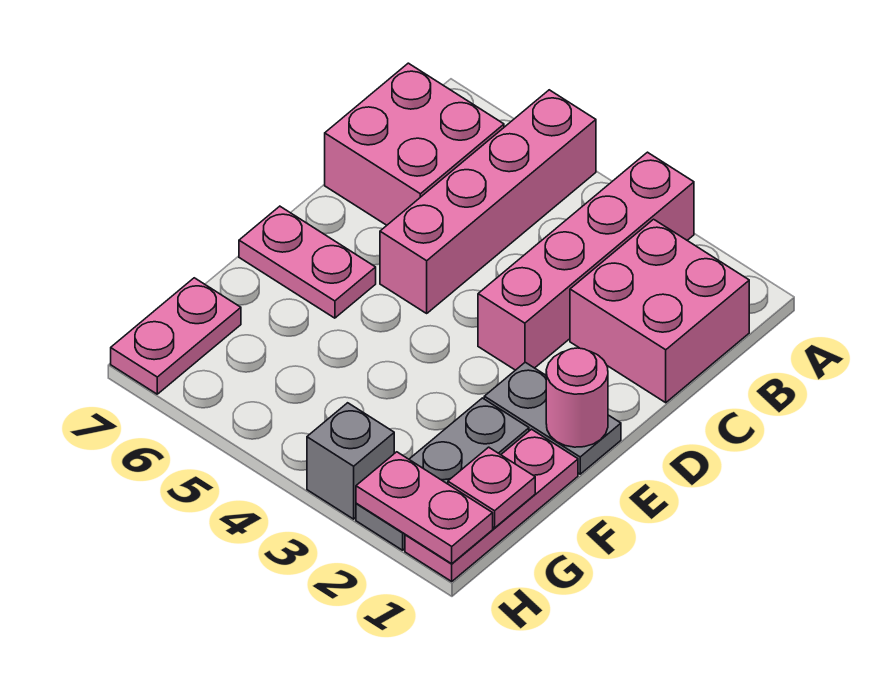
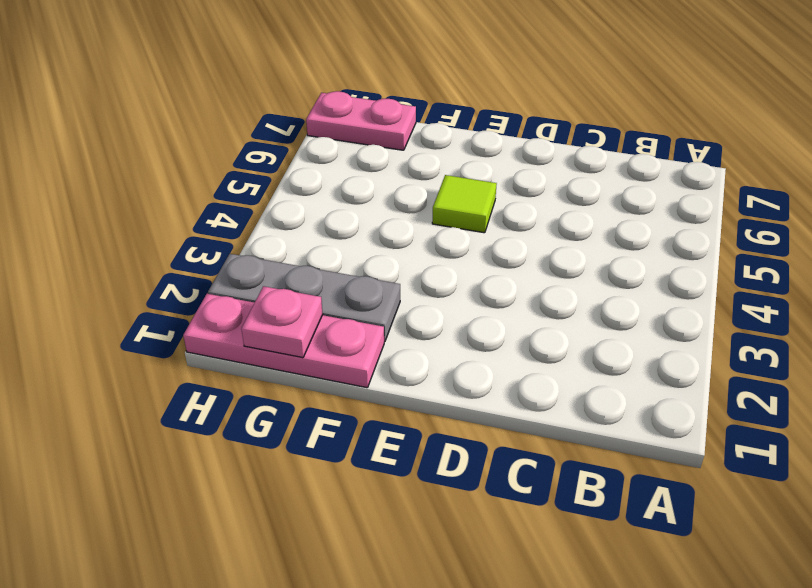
lime 1x1 tile [432,175,497,233] -> none
none -> pink 1x4 brick [478,152,694,370]
none -> pink 1x4 brick [380,90,596,313]
none -> pink 2x2 brick [570,219,749,403]

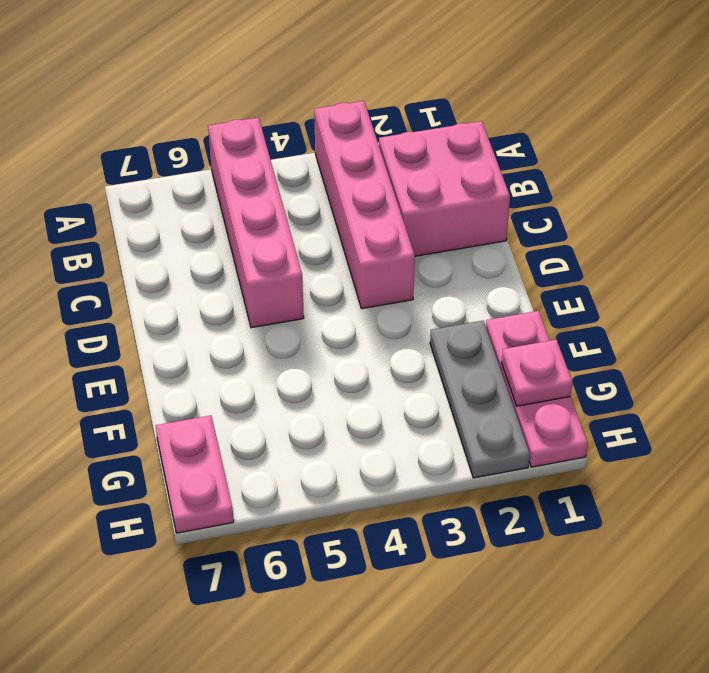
none -> pink 2x2 brick [325,63,504,225]
none -> grey 1x2 plate [484,362,621,474]
none -> pink 1x2 plate [239,206,376,318]

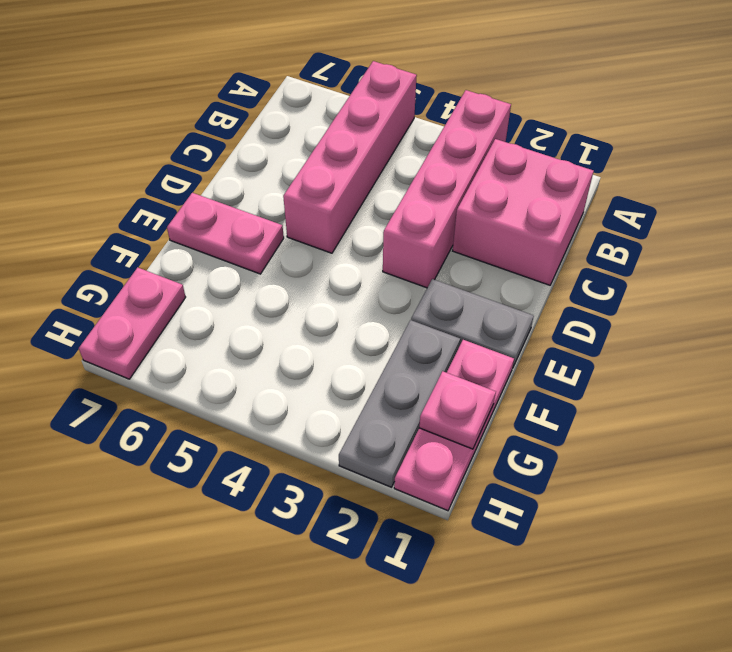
none -> pink 2x2 brick [325,63,504,225]
none -> grey 1x1 brick [307,403,394,519]
none -> pink 1x1 round brick [546,348,608,447]

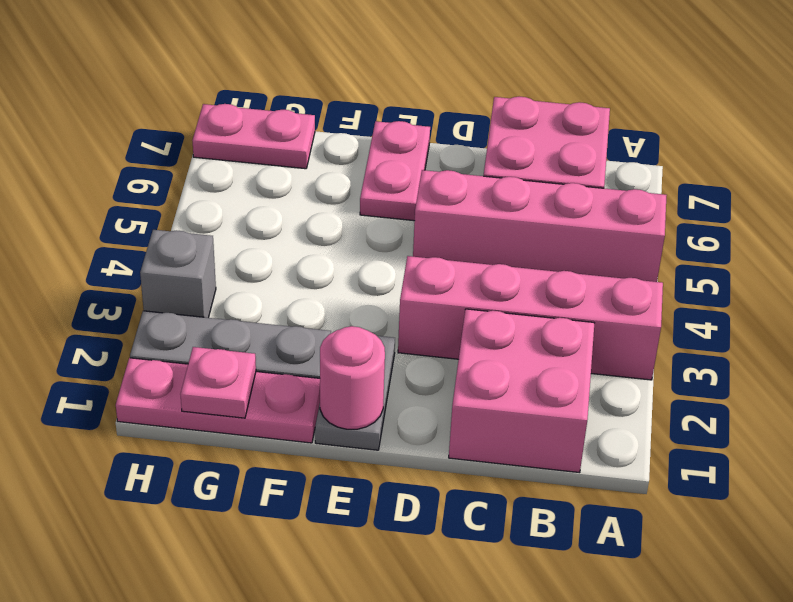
none -> pink 1x2 plate [356,452,493,564]

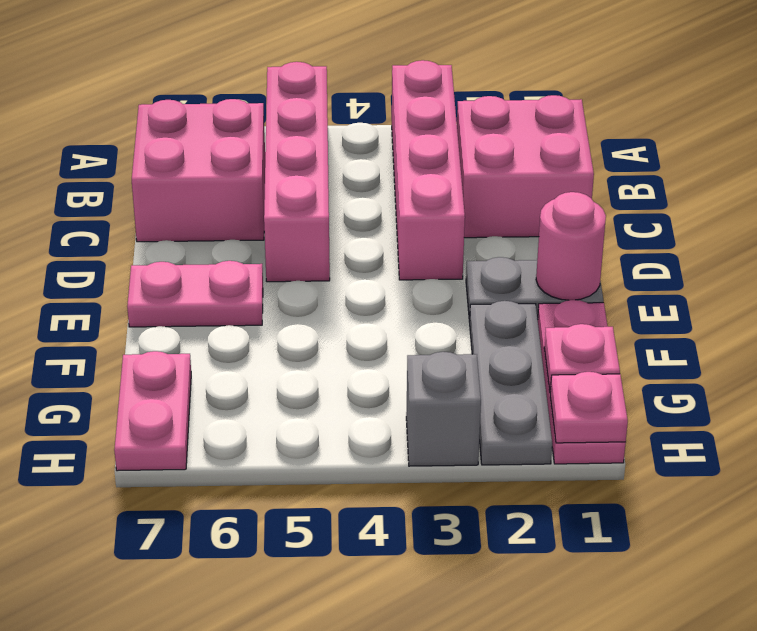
pink 1x1 plate [550,372,628,443] -> pink 1x2 plate [356,452,493,564]

